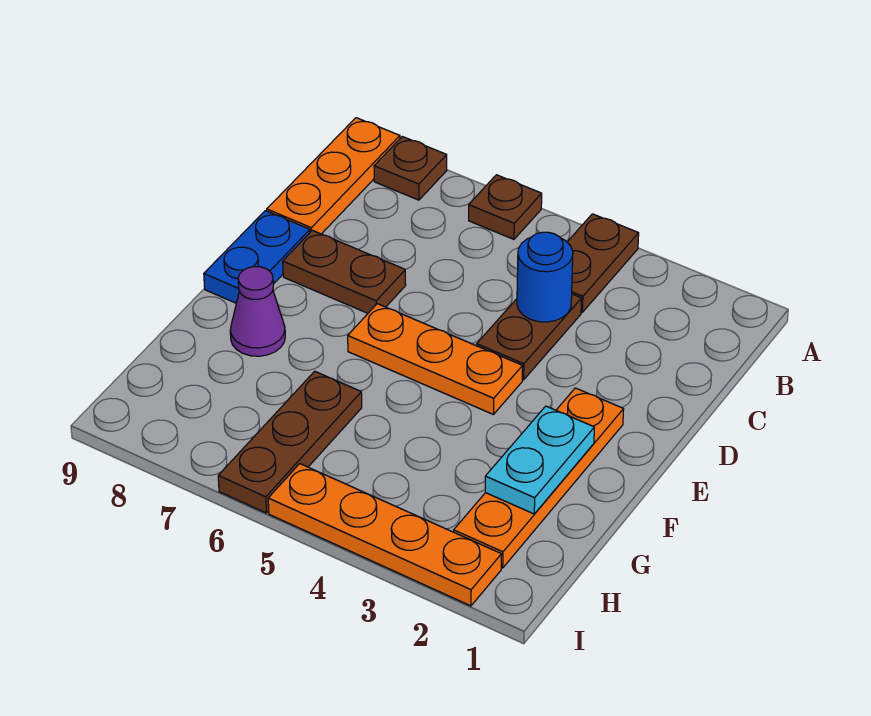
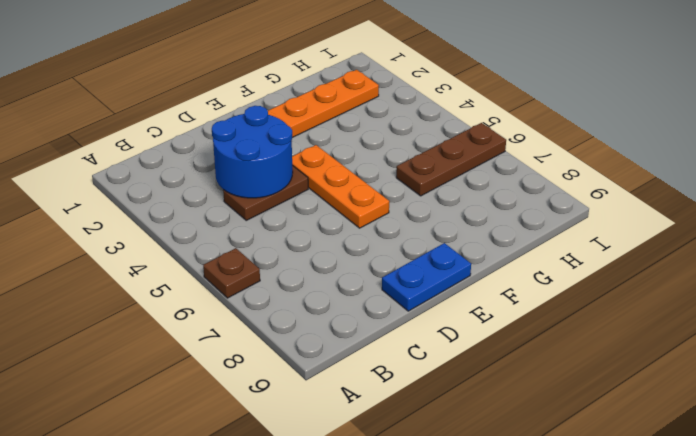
blue 2x2 round brick [212,106,293,198] -> blue 1x1 round brick [517,232,573,322]
none -> brown 1x2 plate [567,214,639,312]
none -> brown 1x1 plate [374,137,447,200]
none -> orange 1x3 plate [267,118,400,234]

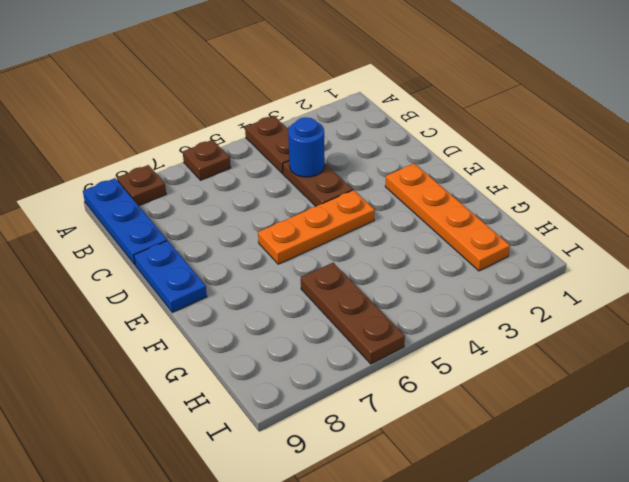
blue 1x3 plate [83,178,167,265] -> orange 1x3 plate [267,118,400,234]
none -> brown 1x2 plate [283,230,406,313]
none -> purple 1x1 cone [230,267,285,356]
none -> orange 1x4 plate [268,464,502,606]

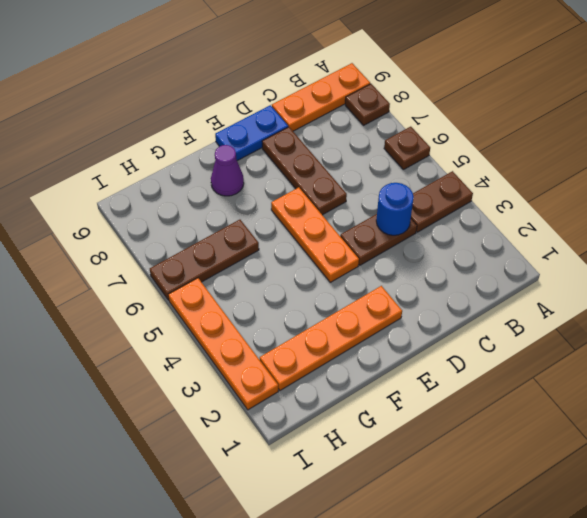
brown 1x3 plate [262,127,347,215] -> brown 1x2 plate [283,230,406,313]
none -> cyan 1x2 plate [485,406,594,514]

